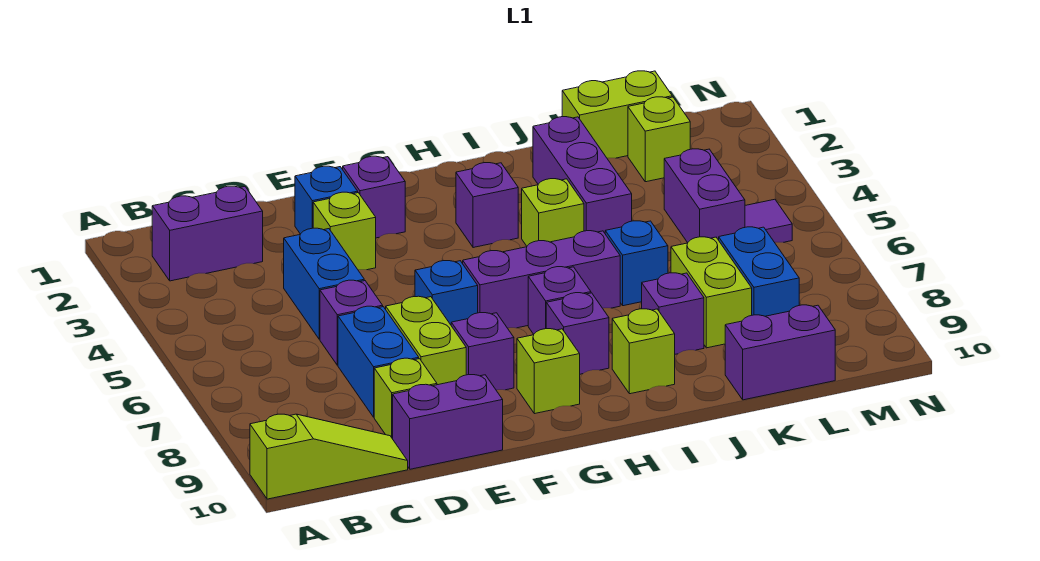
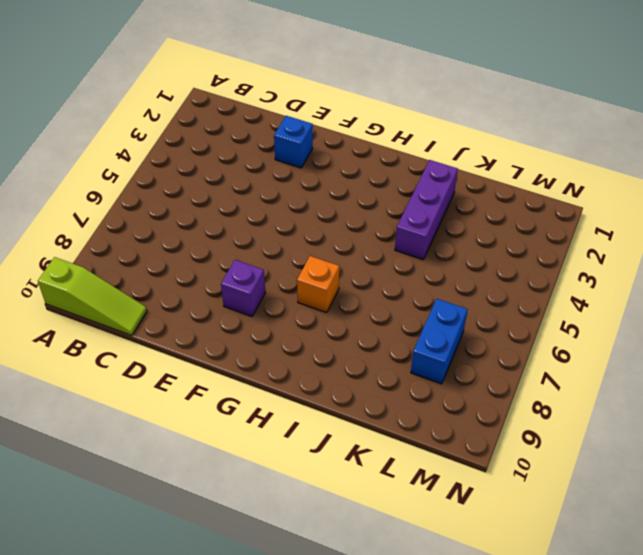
orange 1x1 brick [297,256,339,313] -> purple 1x1 brick [528,267,591,334]
none -> purple 1x2 brick [152,186,263,281]
none -> blue 1x2 brick [284,228,364,339]
none -> purple 1x1 brick [320,280,383,365]
none -> blue 1x2 brick [338,306,419,417]

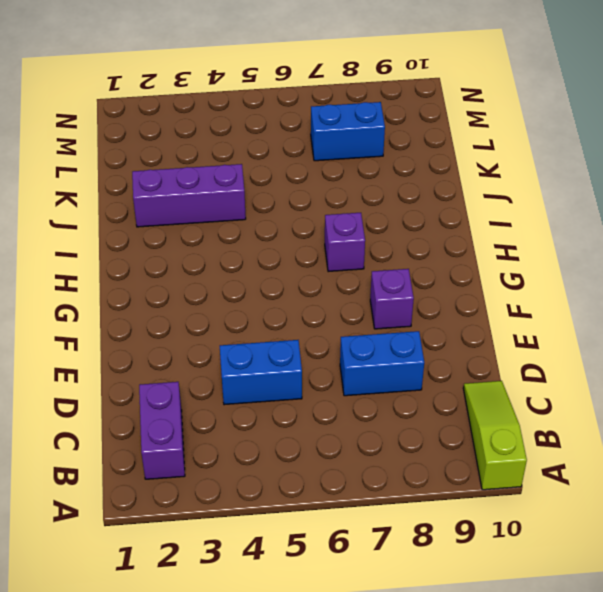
none -> purple 1x1 brick [320,280,383,365]
none -> lime 1x1 brick [374,358,437,439]
none -> purple 1x2 brick [393,375,503,469]
none -> blue 1x1 brick [295,166,358,234]

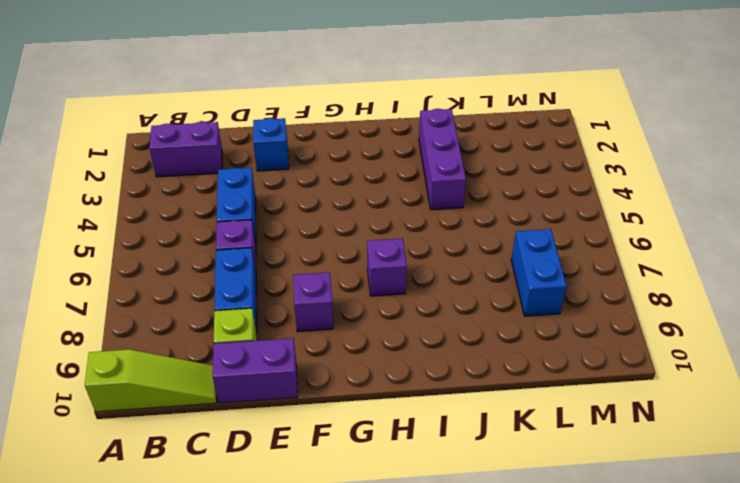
none -> lime 1x1 brick [313,192,376,270]
none -> lime 1x2 brick [386,296,466,385]
none -> purple 1x1 brick [343,156,405,238]
none -> blue 1x1 brick [415,261,478,325]

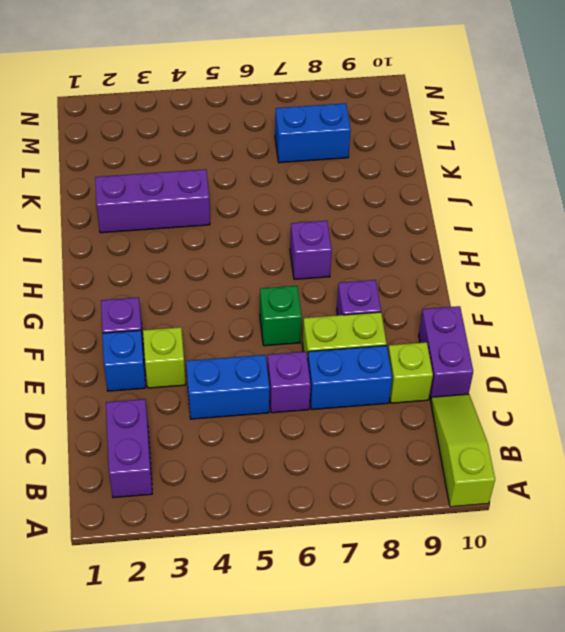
green 1x1 brick [260,286,302,346] -> blue 1x1 brick [415,261,478,325]
none -> purple 1x3 brick [463,231,620,328]
none -> lime 1x1 brick [517,329,580,414]
none -> purple 1x1 brick [456,163,518,248]
none -> purple 1x1 brick [546,293,609,374]

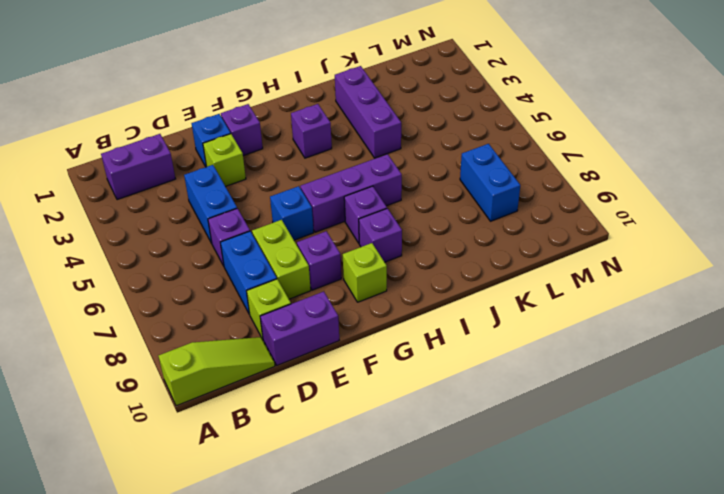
none -> lime 1x1 brick [522,179,584,246]
none -> lime 1x1 brick [612,309,675,394]
none -> blue 1x1 brick [605,221,668,306]
none -> purple 1x1 brick [642,273,704,354]

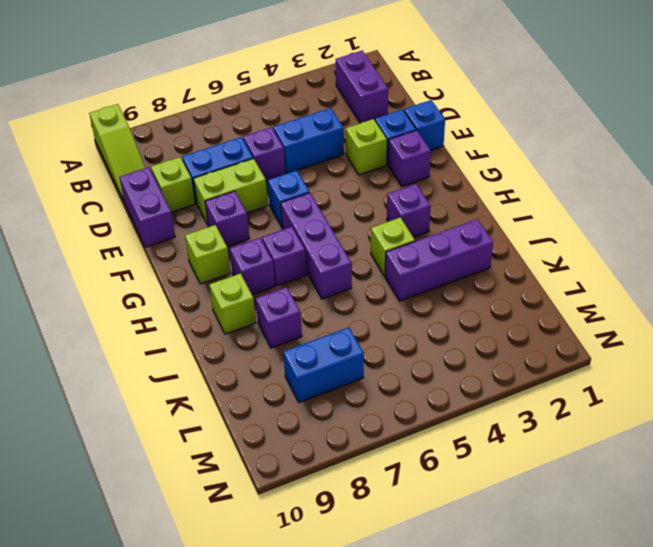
blue 1x1 brick [404,100,445,150] -> blue 1x1 brick moved to [605,221,668,306]
none -> lime 1x2 brick [562,71,672,158]
none -> lime 1x2 brick [671,237,752,348]
none -> purple 1x2 brick [725,305,835,400]
none -> lime 1x1 brick [628,97,690,182]

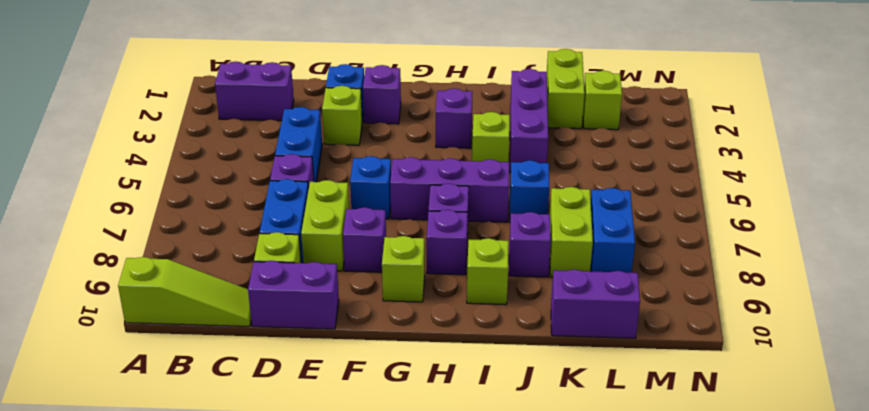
lime 1x2 brick [547,49,585,129] -> lime 1x2 brick turned to [562,71,672,158]
none -> purple 1x2 brick [664,149,745,243]
none -> purple 1x1 tile [745,199,792,242]

